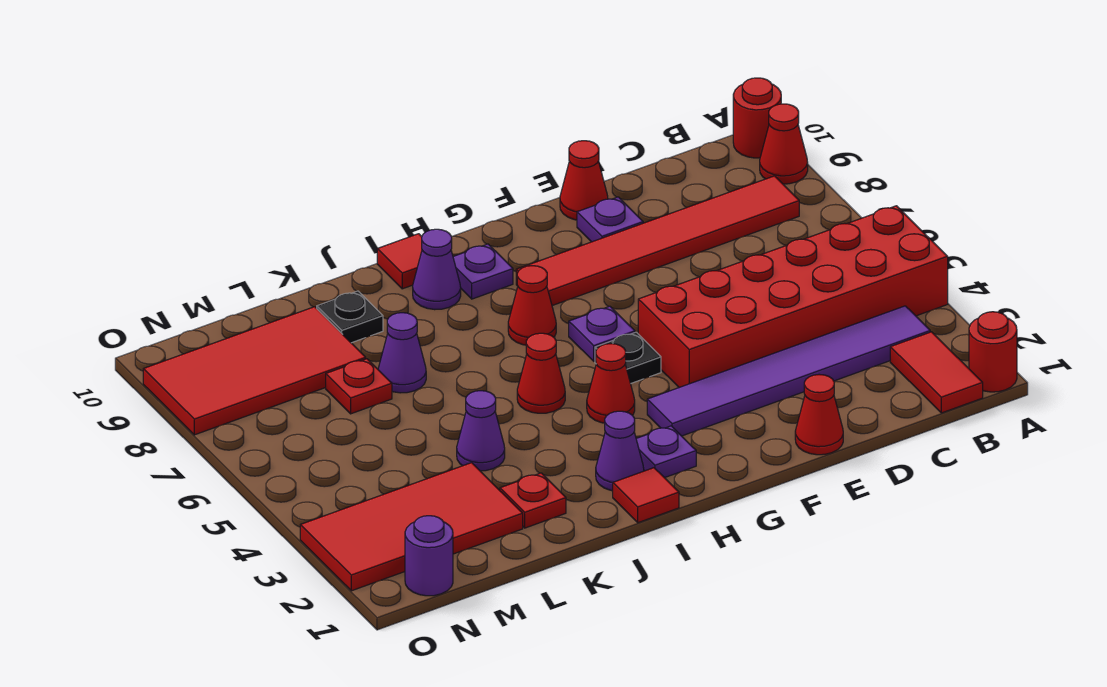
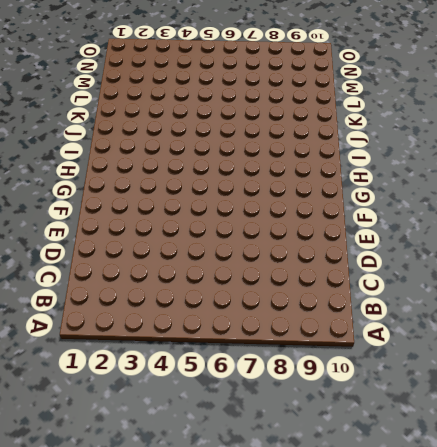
none -> red 1x1 round brick [969,312,1017,392]
none -> red 2x6 brick [638,206,948,387]
none -> red 1x1 cone [760,104,808,184]

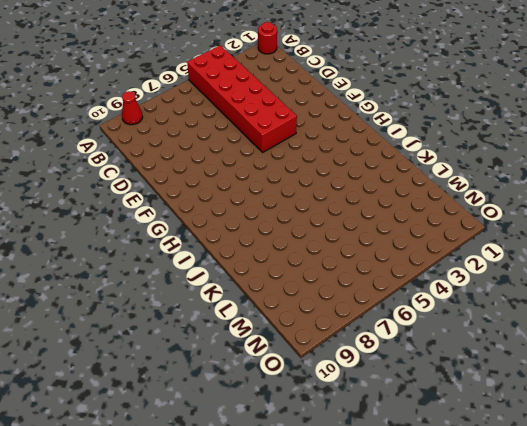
none -> red 1x1 round brick [733,78,781,158]
none -> red 1x2 tile [890,332,983,413]
none -> purple 1x6 tile [647,306,930,436]

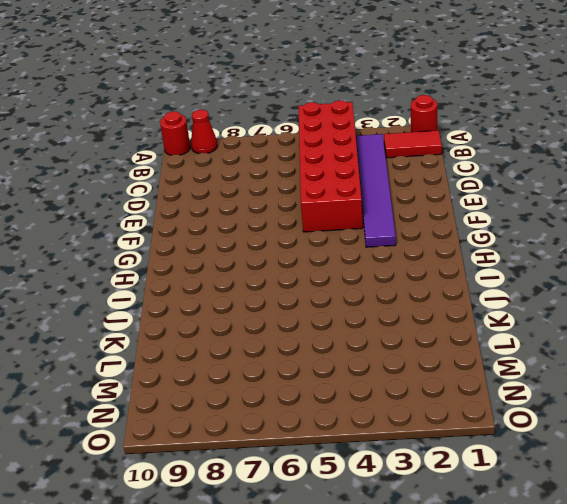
none -> red 1x6 tile [516,176,799,306]
none -> red 1x1 cone [795,374,843,455]
none -> purple 1x1 plate [577,197,643,242]

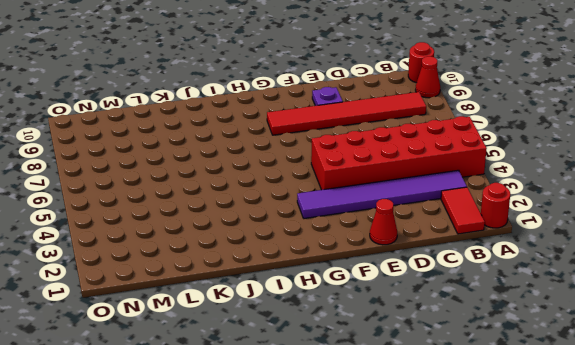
none -> red 1x1 cone [560,141,608,220]
none -> black 1x1 plate [595,332,661,384]
none -> purple 1x1 plate [569,306,635,361]

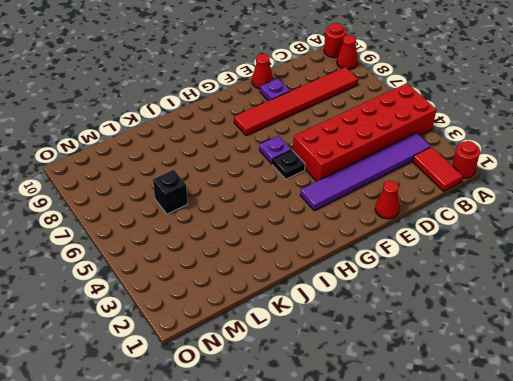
black 1x1 brick [153,170,188,214] -> none
none -> purple 1x1 plate [636,426,696,478]
none -> red 1x1 cone [587,344,635,423]
none -> red 1x1 cone [508,266,556,345]

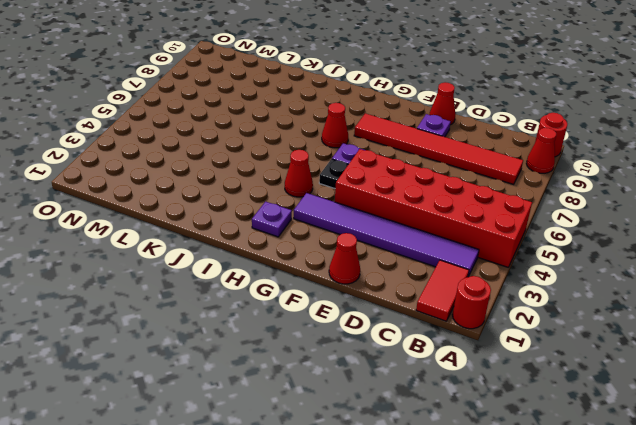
none -> purple 1x1 plate [453,244,513,299]
none -> red 1x1 tile [613,468,679,523]
none -> purple 1x1 cone [596,411,644,491]

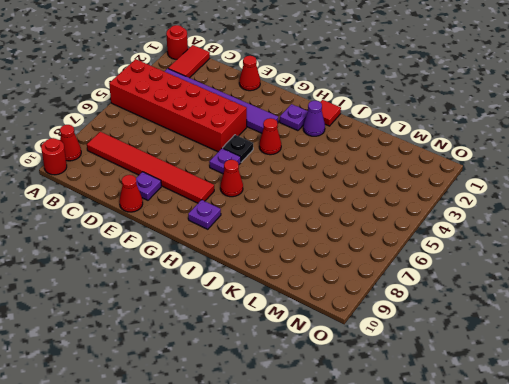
none -> red 1x1 cone [517,333,565,413]
none -> purple 1x1 cone [413,229,461,310]
none -> red 1x1 tile [377,234,422,289]

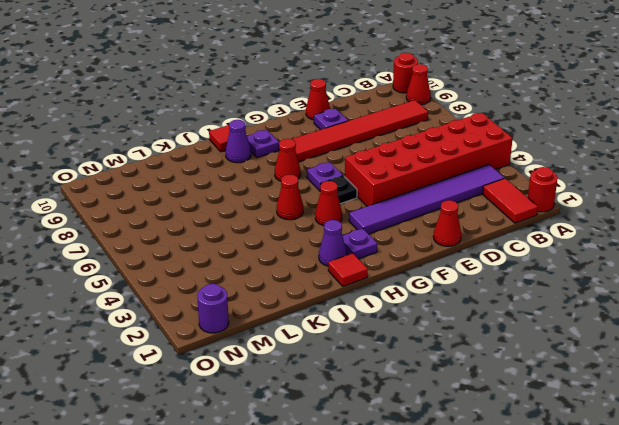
none -> red 1x1 plate [500,473,566,528]
none -> purple 1x1 cone [457,391,505,471]
none -> purple 1x1 cone [378,313,426,393]

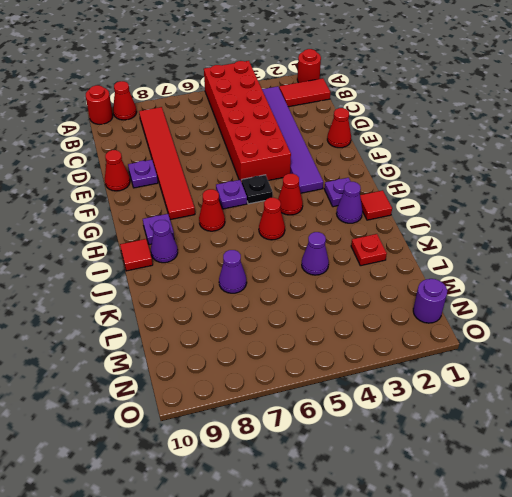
none -> black 1x1 plate [317,291,383,343]
none -> red 2x4 tile [300,463,523,591]
none -> red 1x1 plate [326,359,392,414]

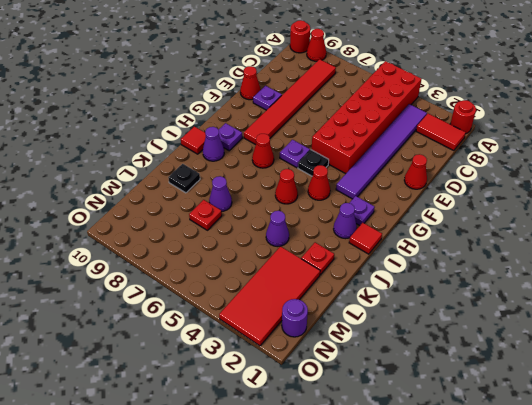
none -> red 2x4 tile [143,307,366,435]

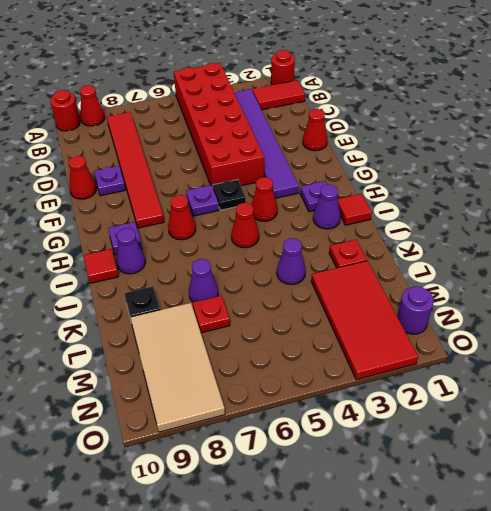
tan 2x4 tile [130,303,225,432] -> red 2x4 tile [143,307,366,435]

